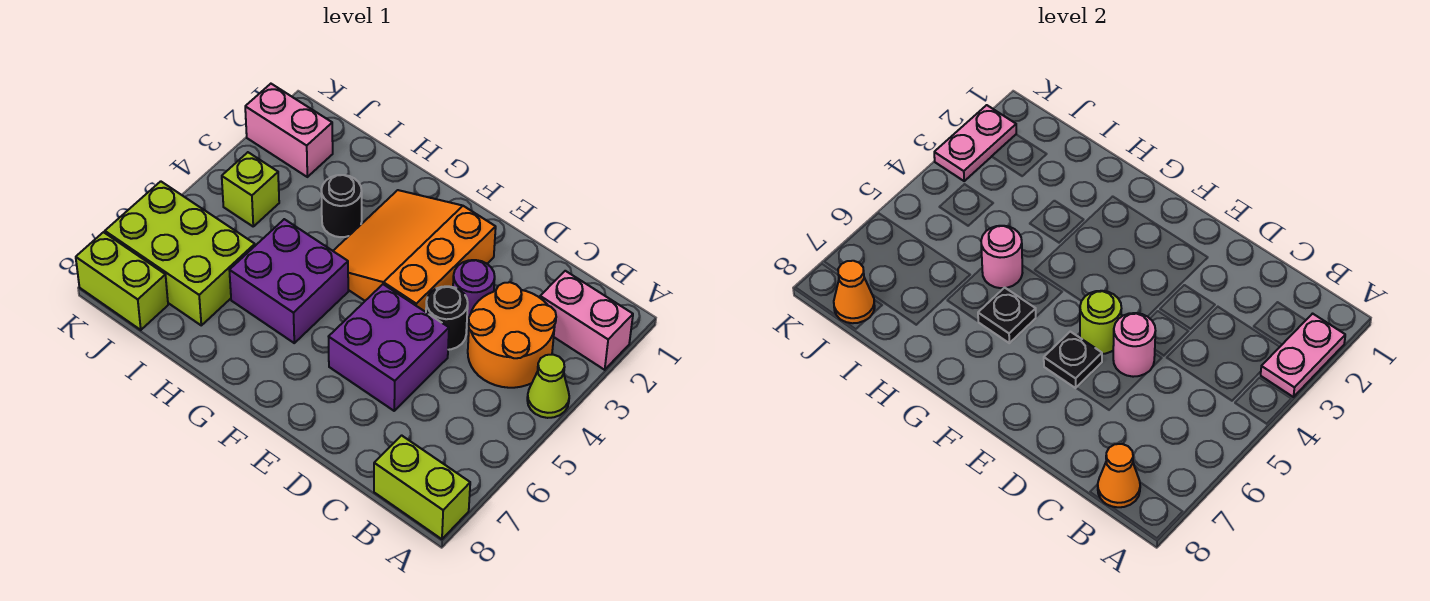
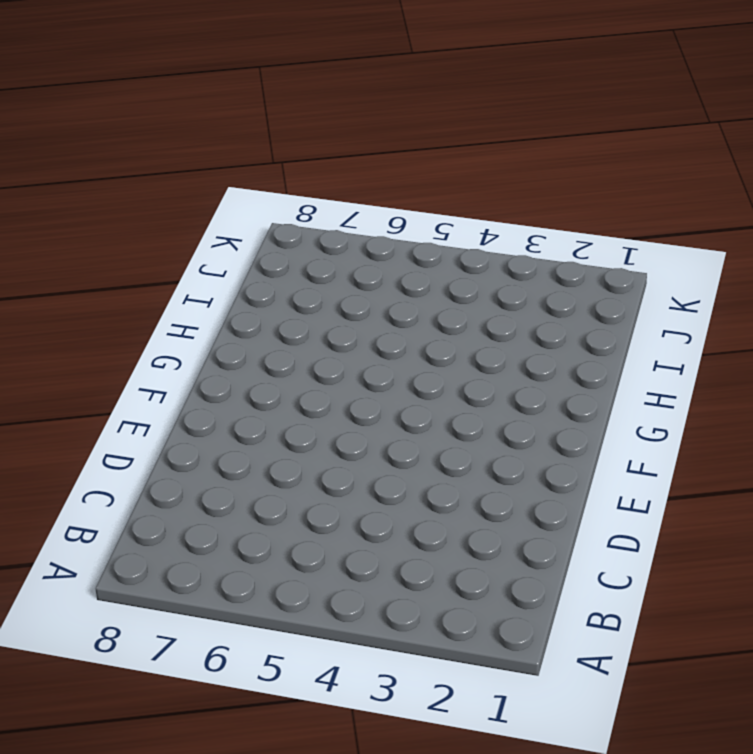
none -> pink 1x2 brick [540,271,633,370]
none -> lime 1x1 cone [527,355,569,418]
none -> lime 1x2 brick [374,435,470,539]

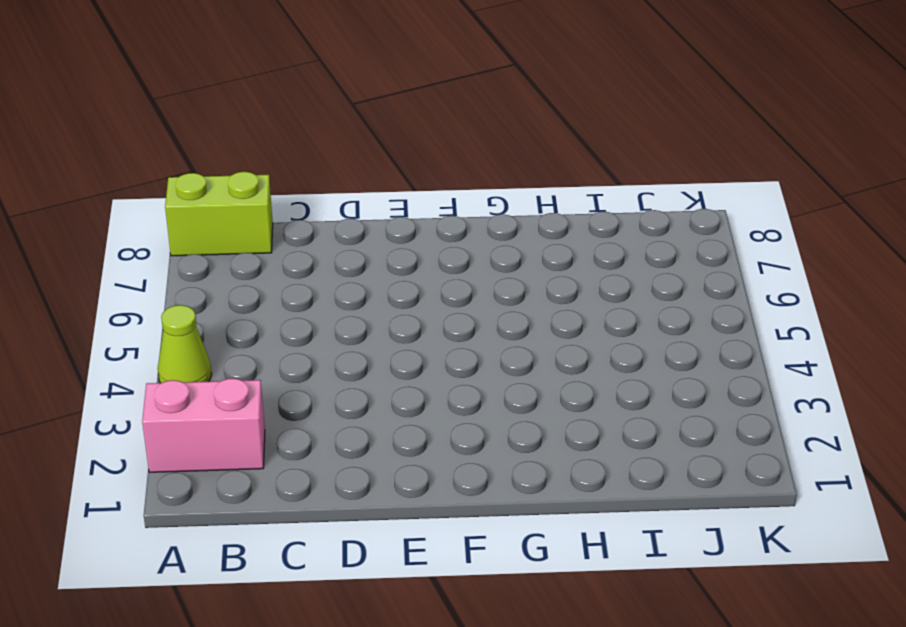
none -> orange 2x2 round brick [468,282,556,388]
none -> purple 1x1 round brick [453,260,495,322]
none -> black 1x1 round brick [426,286,468,350]

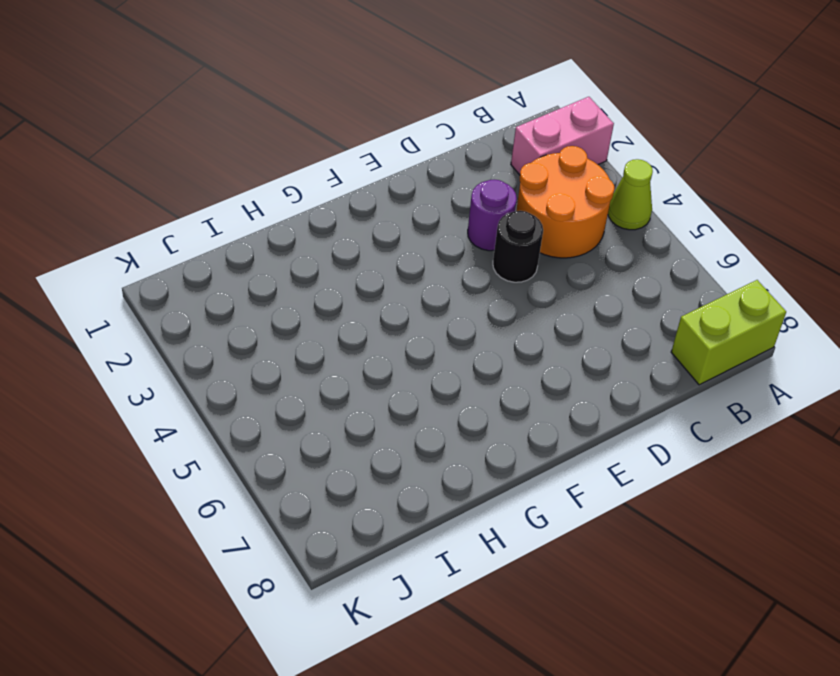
none -> purple 2x2 brick [329,284,449,411]
none -> orange 3x3 slope [333,190,496,312]
none -> purple 2x2 brick [229,219,348,343]

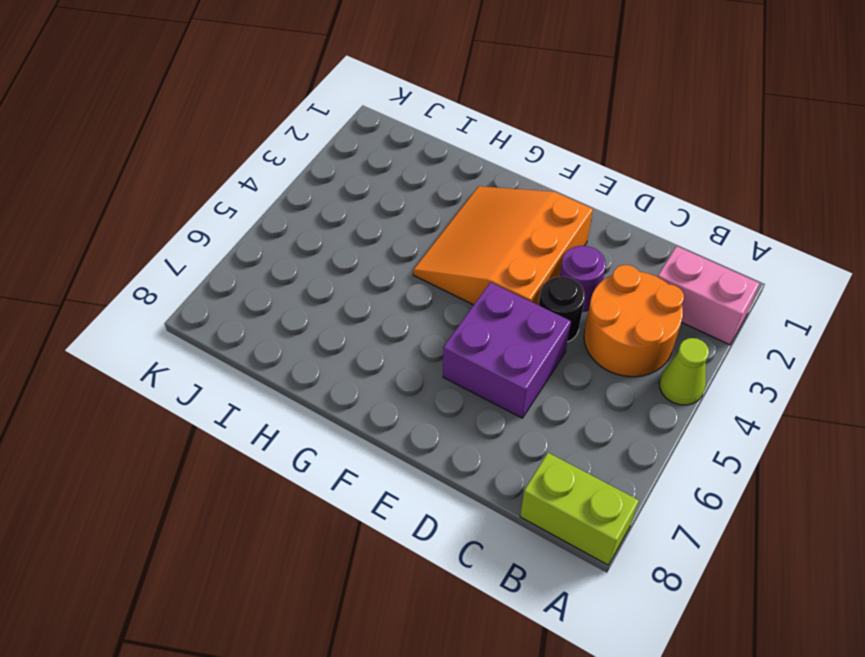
none -> purple 2x2 brick [229,219,348,343]
none -> black 1x1 round brick [321,175,362,237]
none -> lime 2x3 brick [105,181,255,325]

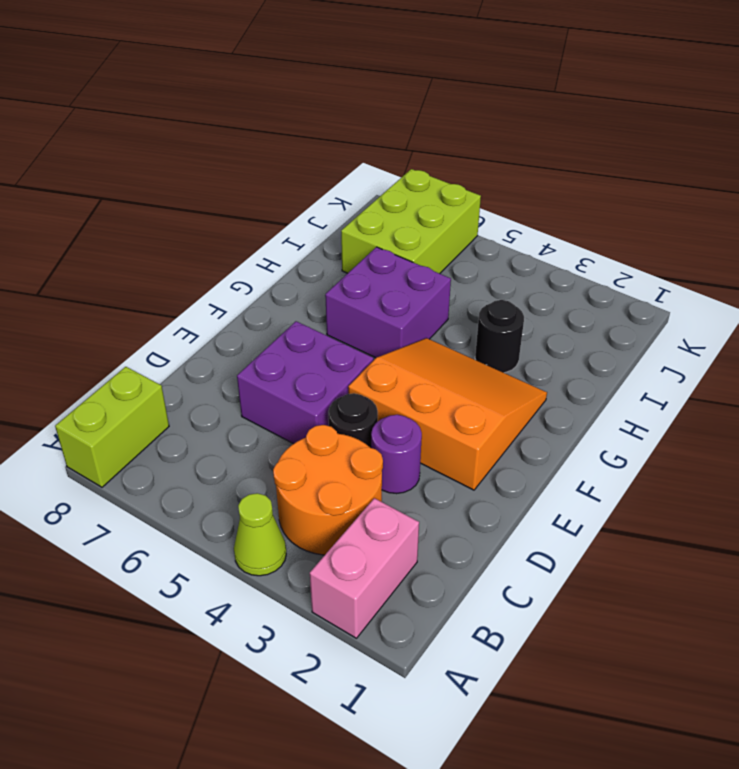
none -> pink 1x2 brick [245,84,333,177]
none -> lime 1x1 brick [222,152,279,226]
none -> lime 1x2 brick [76,232,168,330]

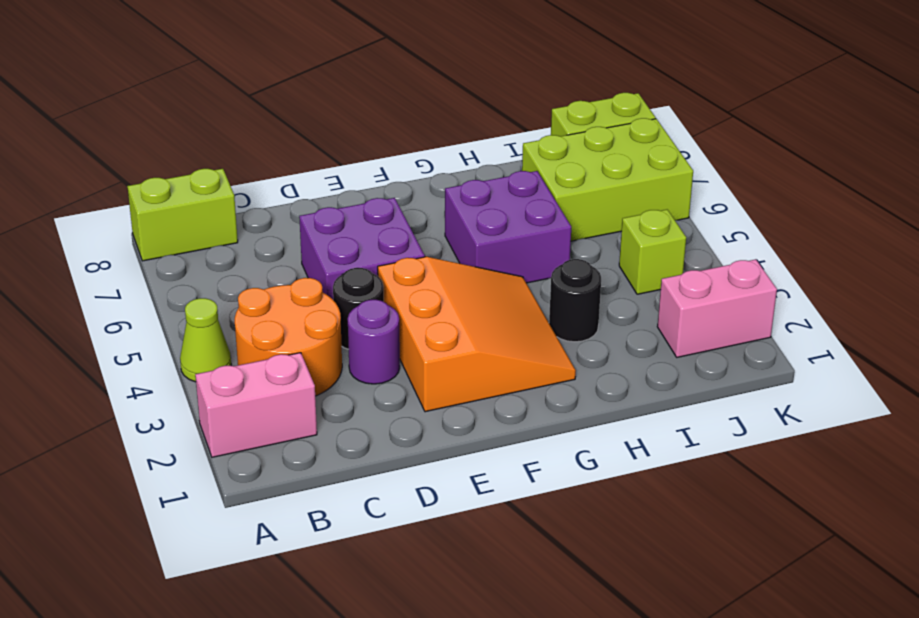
none -> pink 1x2 plate [1261,314,1345,397]
none -> orange 1x1 cone [1098,444,1140,507]
none -> pink 1x1 round brick [1113,313,1155,377]

